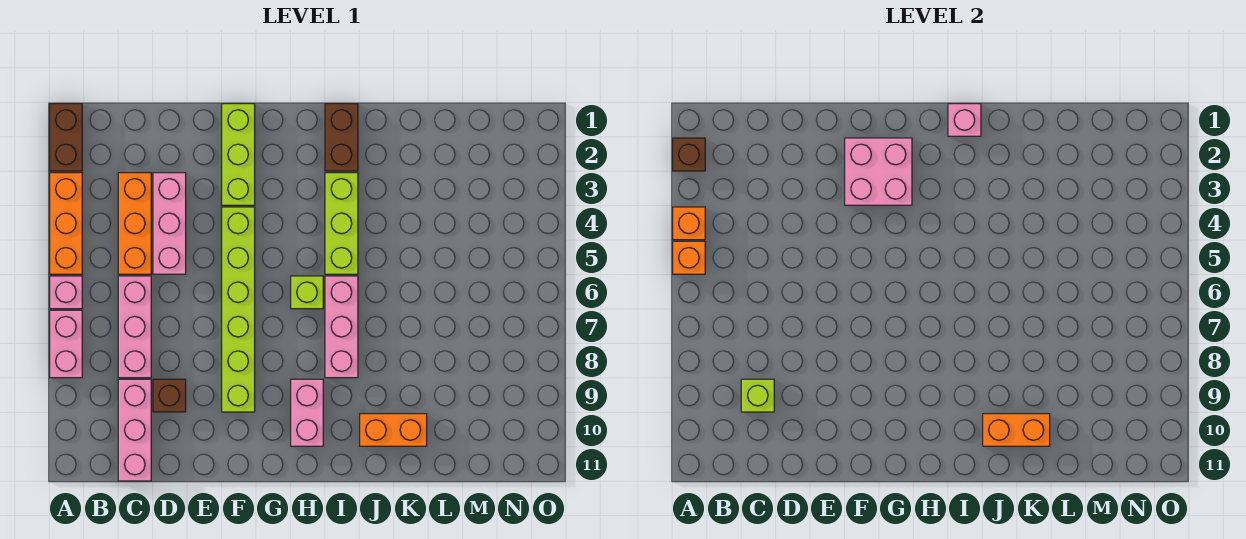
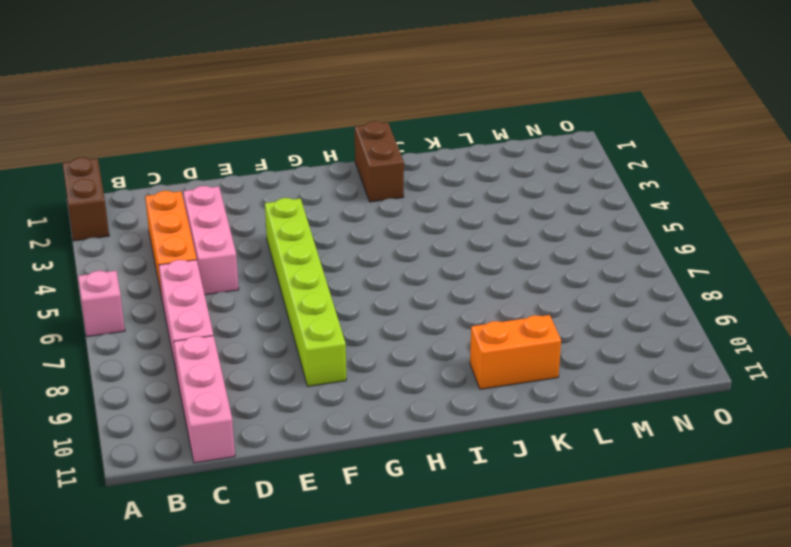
none -> orange 1x3 brick [50,173,82,274]
none -> pink 1x2 brick [50,310,82,378]
none -> brown 1x1 brick [153,379,186,412]

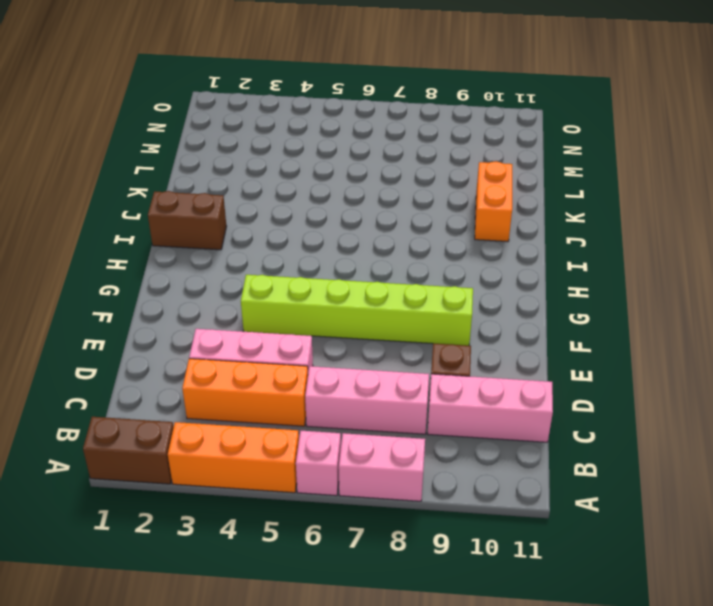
none -> lime 1x3 brick [222,104,255,205]
none -> lime 1x1 brick [291,276,323,309]
none -> pink 1x2 brick [291,379,323,446]

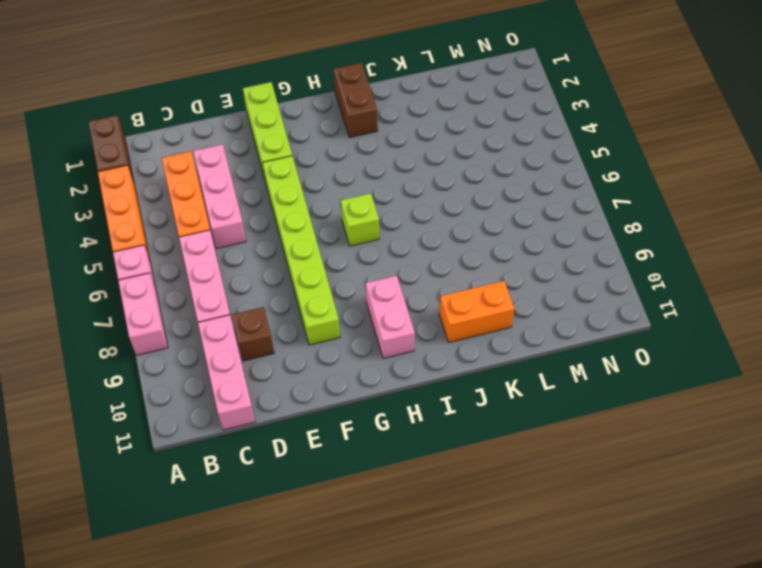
none -> lime 1x3 brick [325,173,358,274]
none -> pink 1x3 brick [325,276,358,378]
none -> brown 1x1 brick [673,138,705,171]

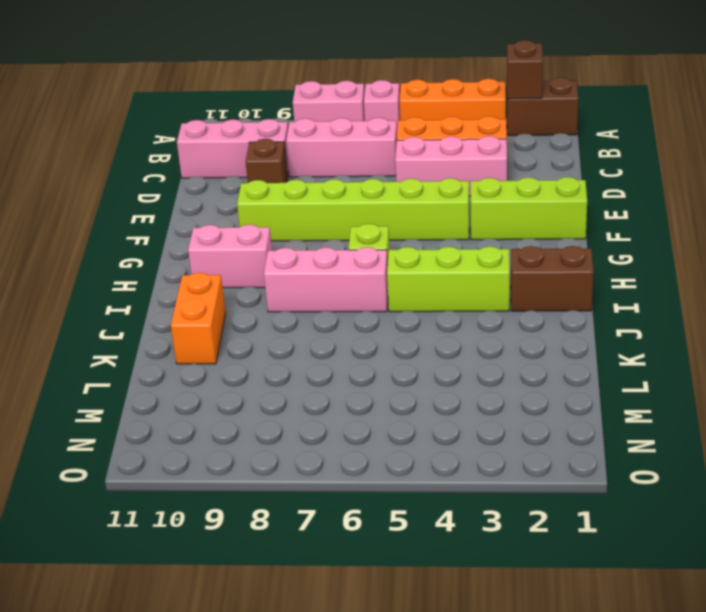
none -> orange 1x1 brick [673,207,705,240]
none -> orange 1x1 brick [673,241,705,274]
none -> lime 1x1 brick [741,379,774,412]

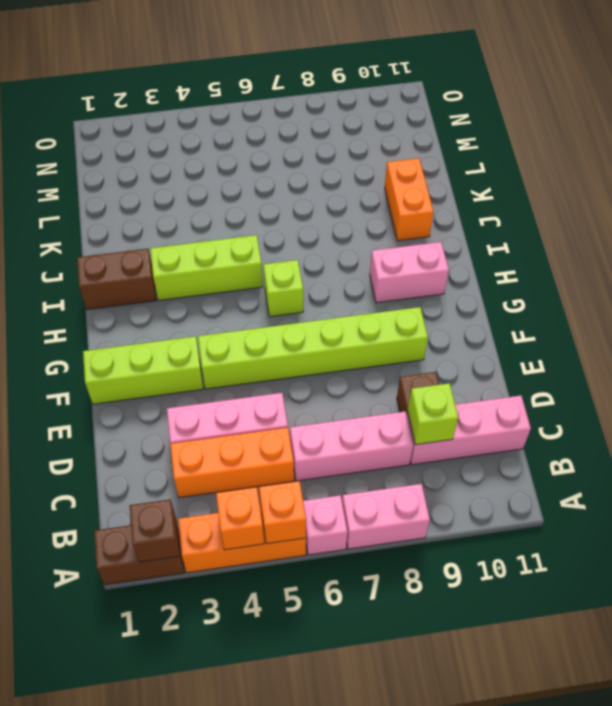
none -> pink 1x3 brick [325,276,358,378]
none -> pink 2x2 brick [845,138,912,205]
none -> pink 1x1 brick [948,104,981,136]

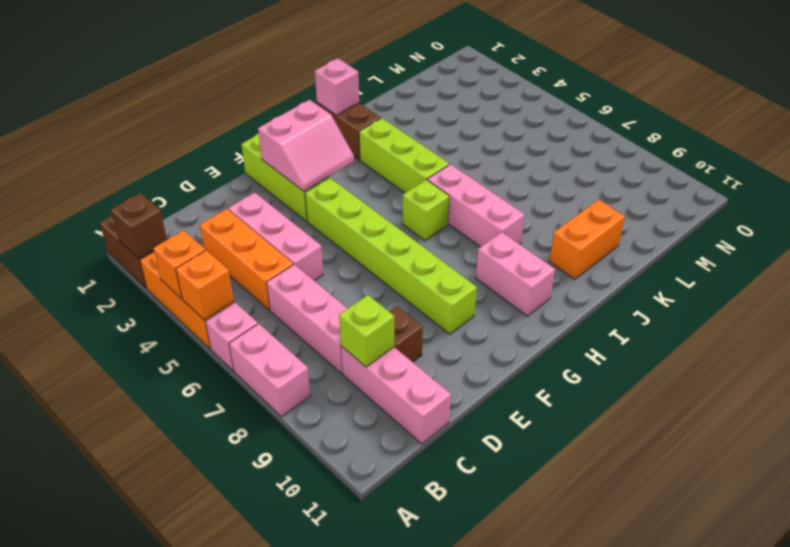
pink 2x2 slope [258,100,354,191] -> pink 2x2 brick [845,138,912,205]
none -> orange 1x2 brick [983,414,1050,446]

